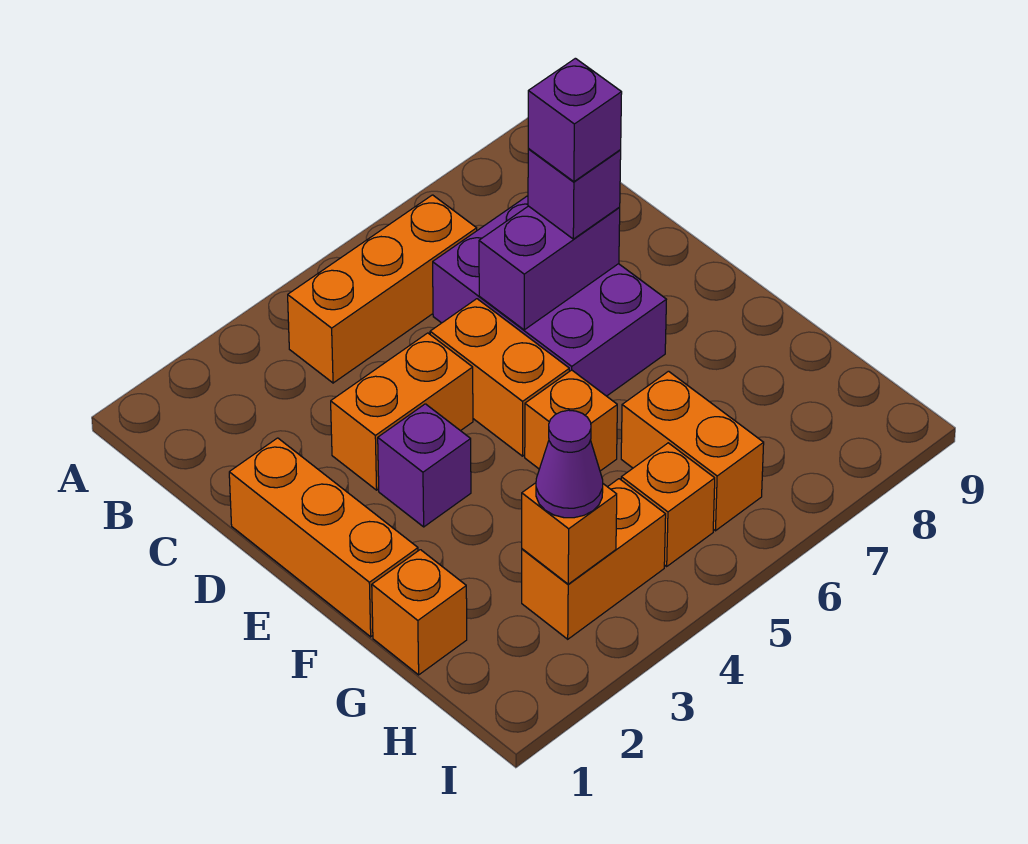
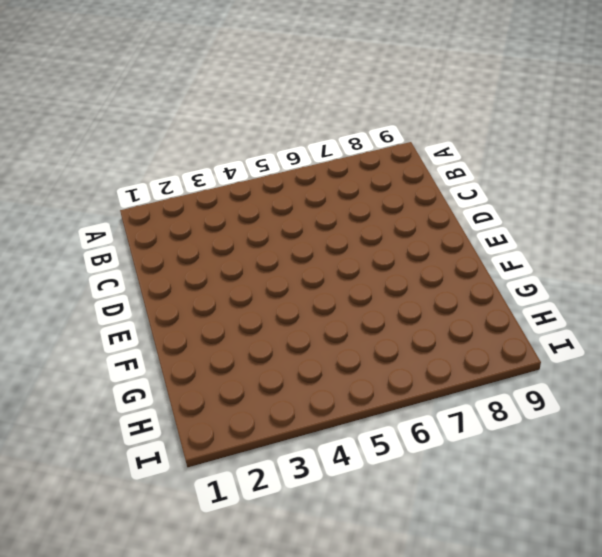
none -> orange 1x3 brick [288,195,477,383]
none -> purple 2x3 brick [433,196,666,396]
none -> orange 1x3 brick [229,438,418,637]

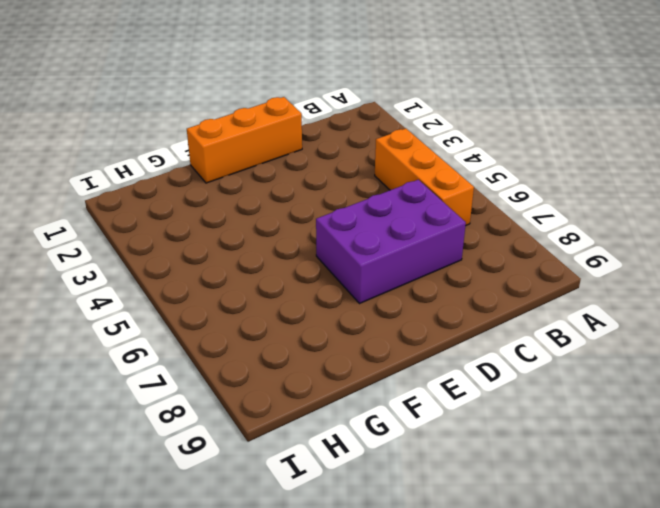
none -> orange 1x2 brick [331,333,473,490]
none -> orange 1x2 brick [430,299,569,456]
none -> purple 1x1 brick [378,404,471,527]

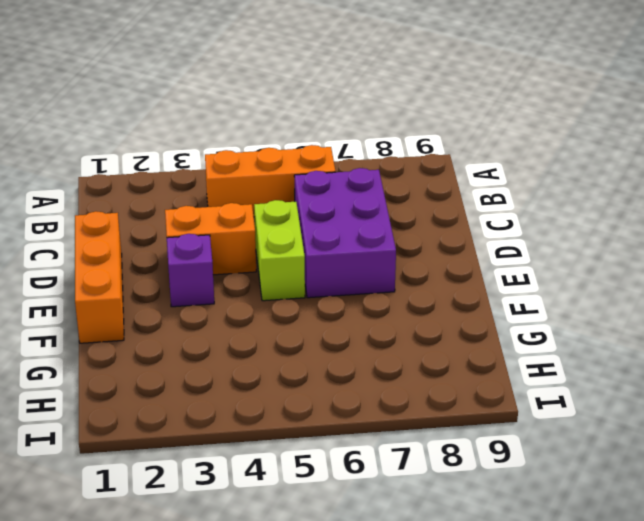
lime 1x2 brick [254,200,305,301] -> orange 1x2 brick [430,299,569,456]
none -> orange 1x1 brick [525,370,617,471]
none -> orange 1x1 brick [372,550,467,675]
none -> orange 1x2 brick [621,371,764,531]

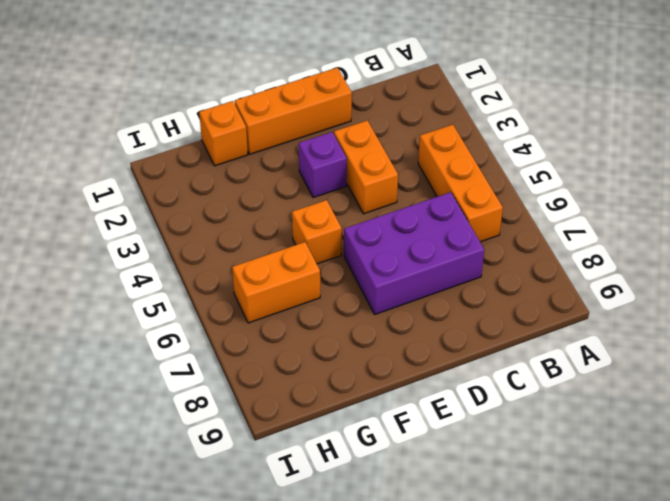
none -> orange 1x2 brick [430,299,569,456]
none -> orange 1x2 brick [522,479,666,639]
none -> orange 1x1 brick [621,443,715,566]

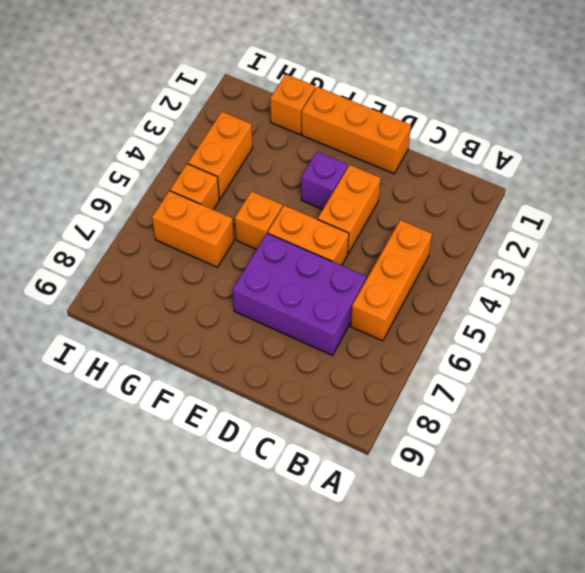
none -> purple 1x2 brick [479,206,620,330]
none -> orange 1x1 brick [522,483,617,584]
none -> purple 1x1 brick [528,149,621,239]

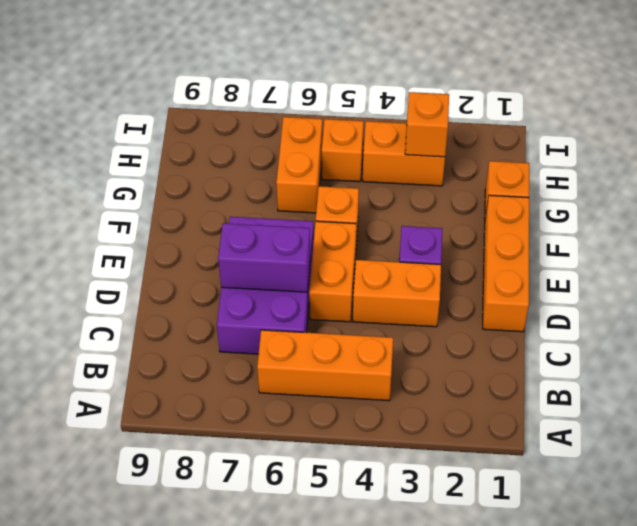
none -> purple 1x1 brick [528,149,621,239]
none -> purple 1x1 cone [536,410,603,518]
none -> purple 1x1 brick [528,58,622,182]

